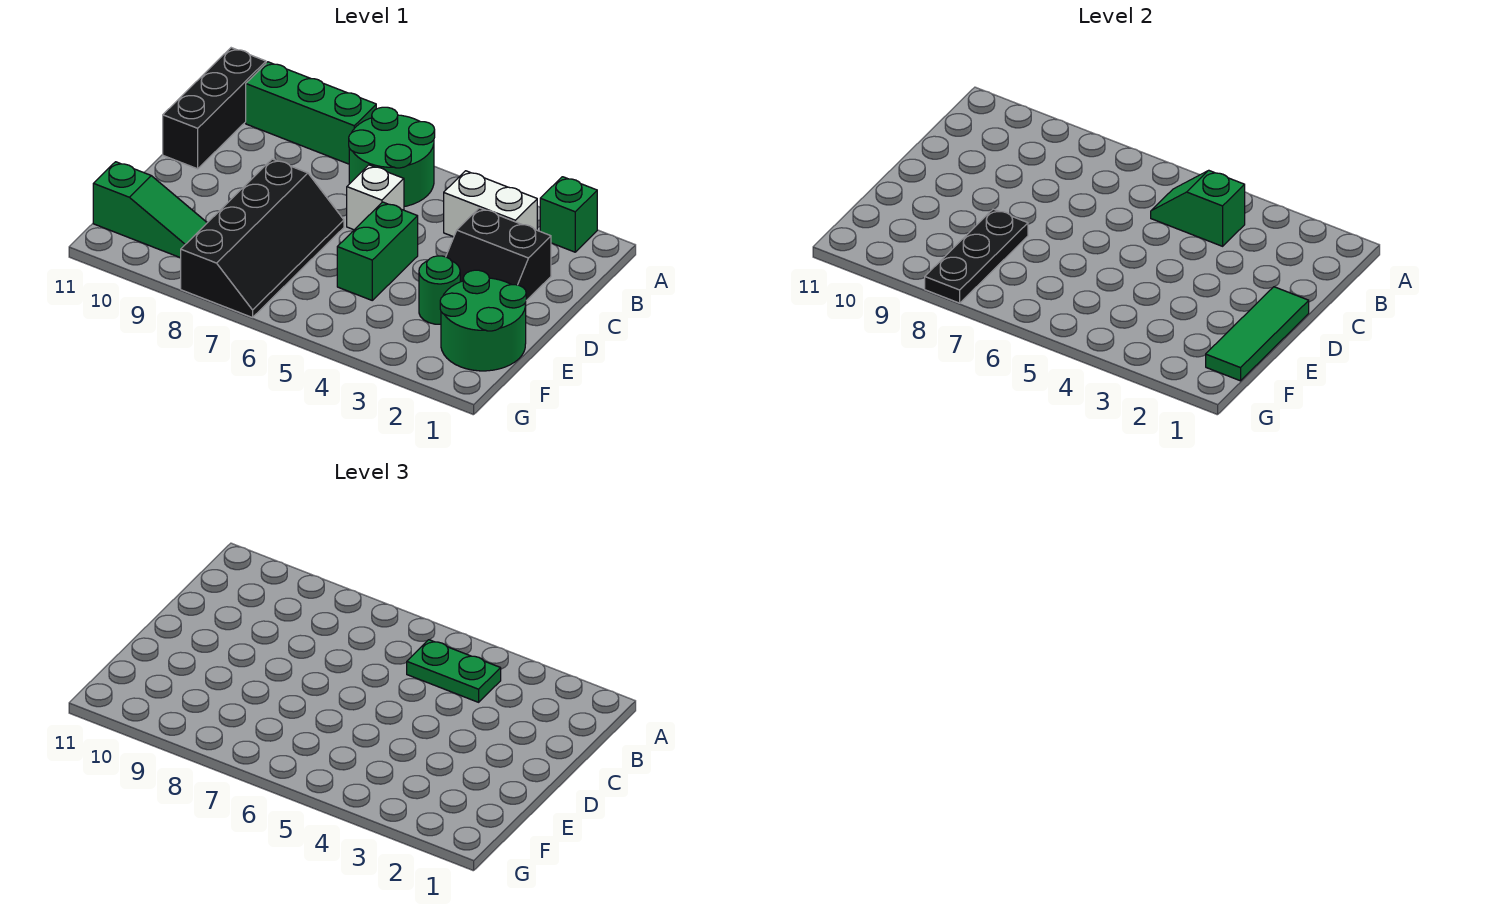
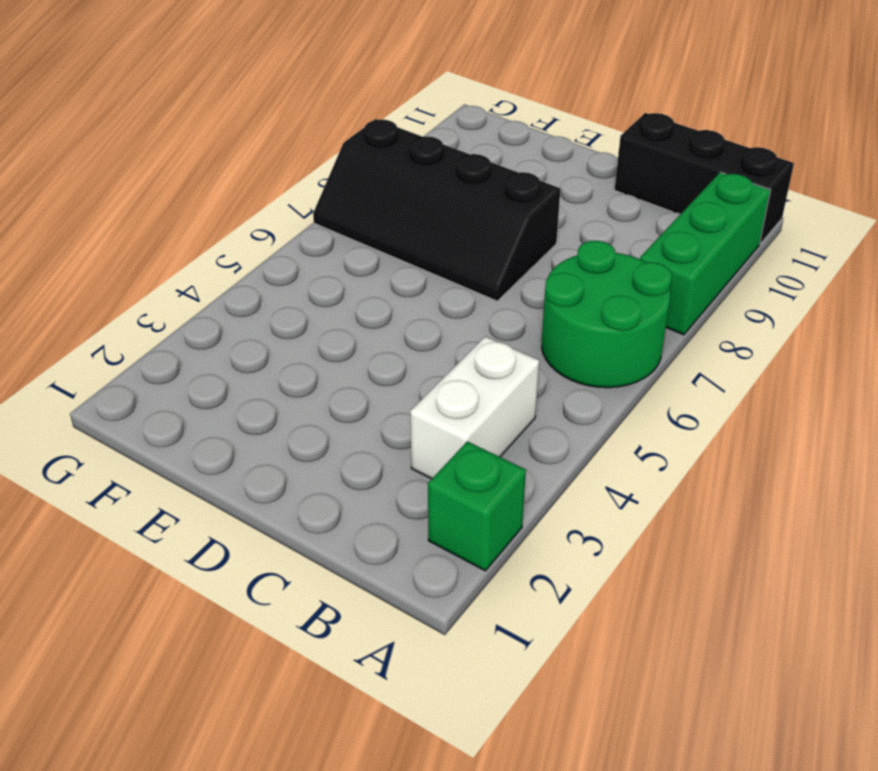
none -> black 2x2 slope [446,208,551,301]
none -> white 1x1 brick [347,165,404,230]
none -> green 1x2 brick [337,202,418,300]

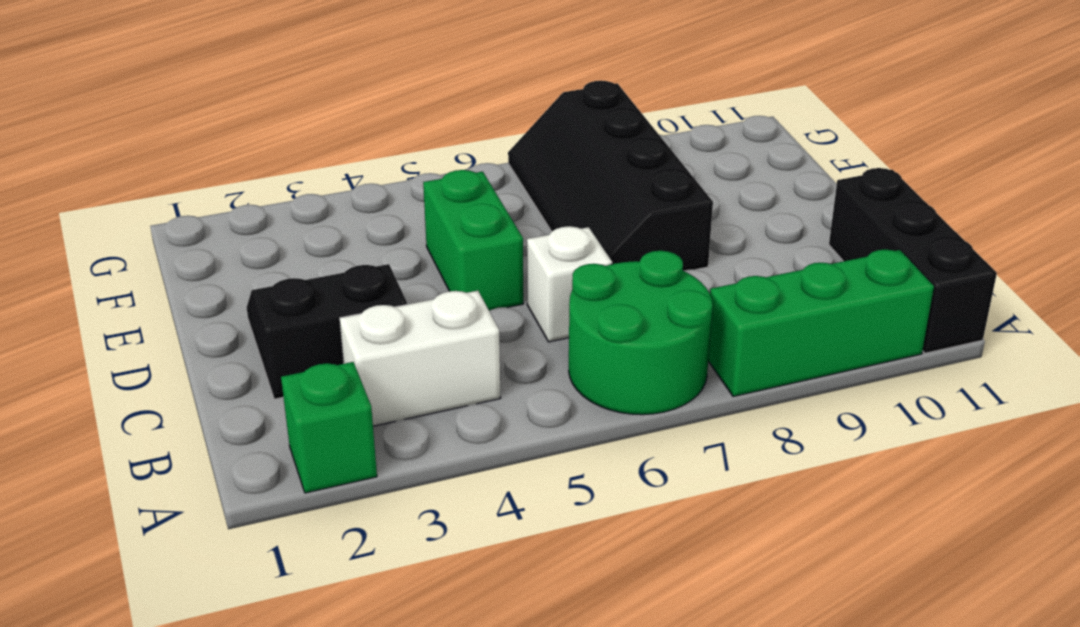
none -> green 2x2 round brick [440,270,526,371]
none -> green 1x1 round brick [419,256,460,324]
none -> green 1x3 slope [93,162,207,258]

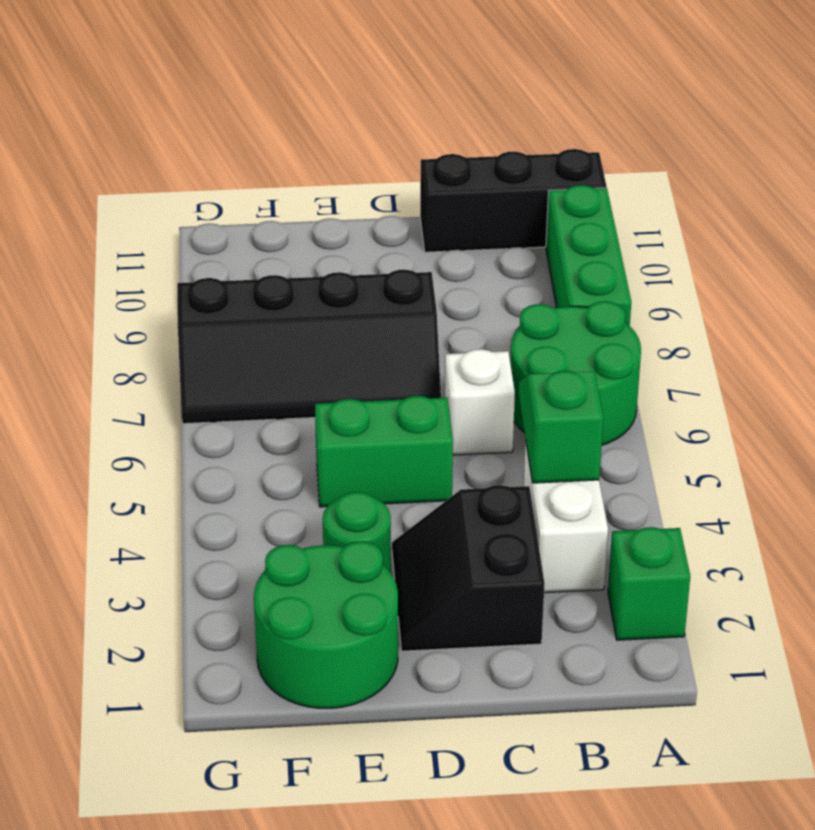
none -> green 1x3 slope [93,162,207,258]
none -> green 1x3 tile [1206,287,1309,381]
none -> black 1x3 plate [925,209,1028,303]

